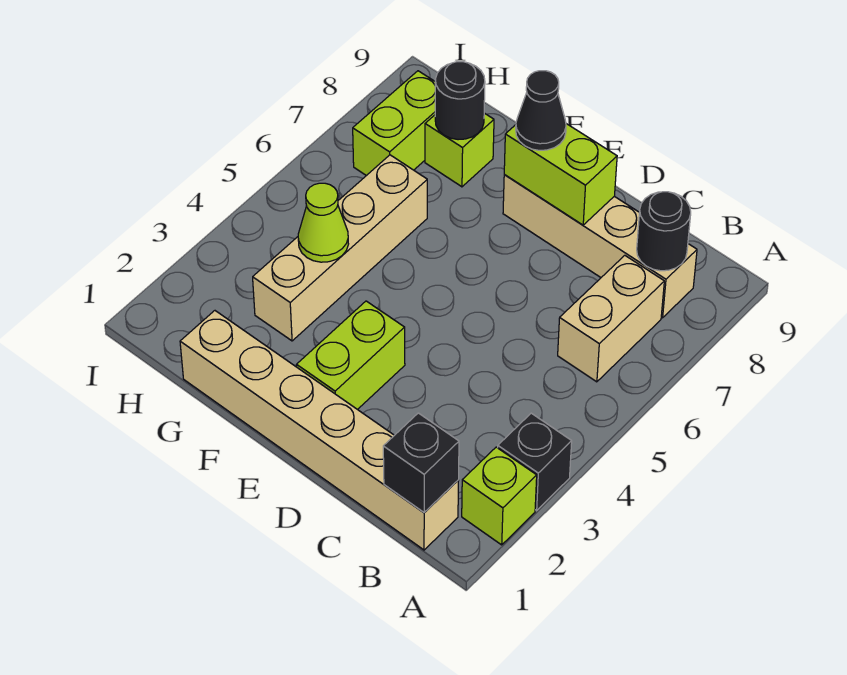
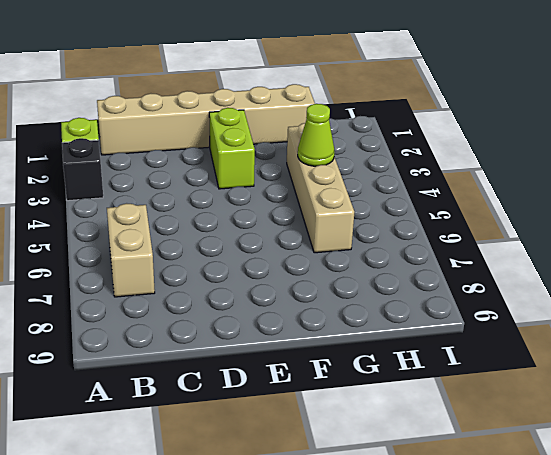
none -> tan 1x4 brick [503,175,697,318]
none -> lime 1x1 brick [425,113,494,187]
none -> lime 1x2 brick [353,71,435,176]

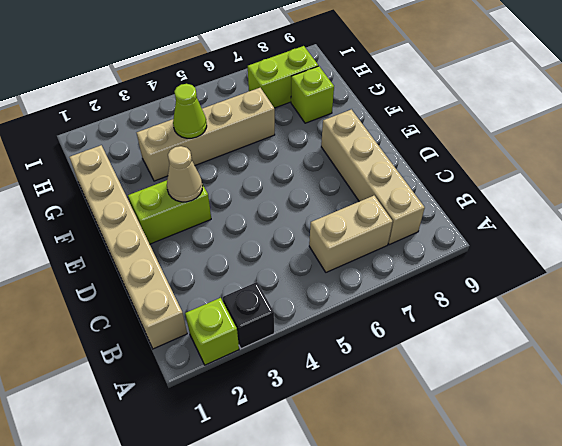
tan 1x1 cone [167,146,203,202] -> none
none -> black 1x1 brick [383,413,459,512]
none -> black 1x1 round brick [637,192,691,271]
none -> lime 1x2 brick [504,124,617,225]

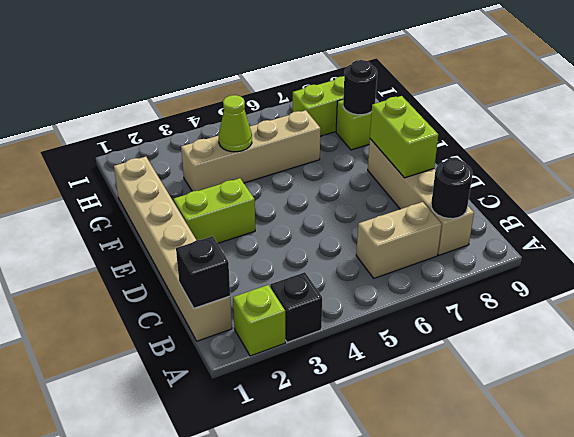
none -> black 1x1 cone [516,71,566,150]

